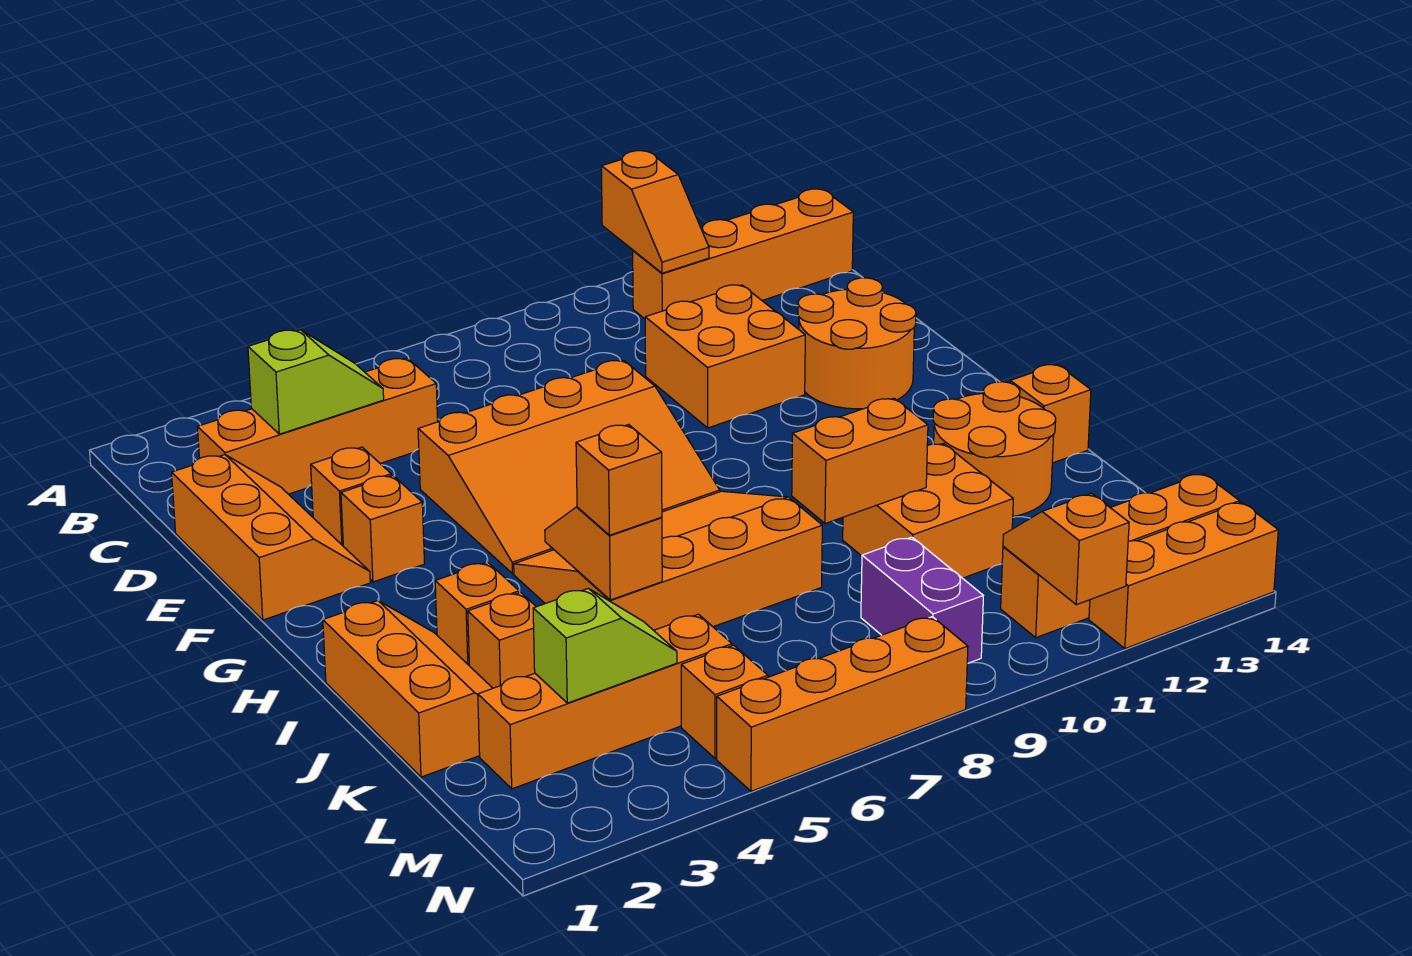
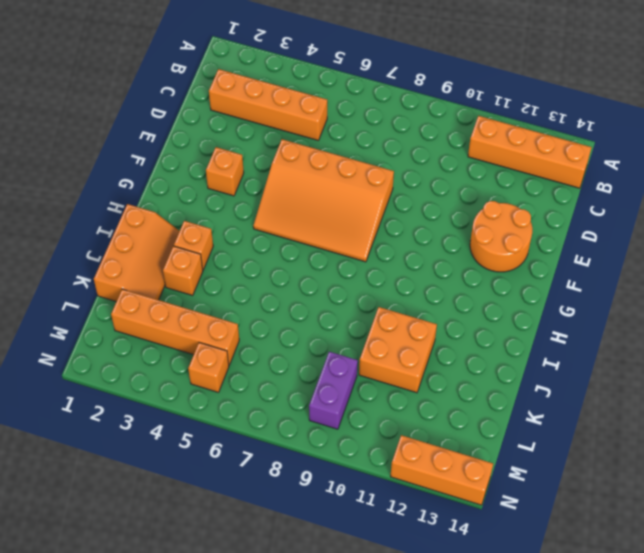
none -> orange 2x3 slope [172,455,370,620]
none -> orange 2x2 brick [645,285,805,428]
none -> orange 1x1 brick [311,447,391,546]

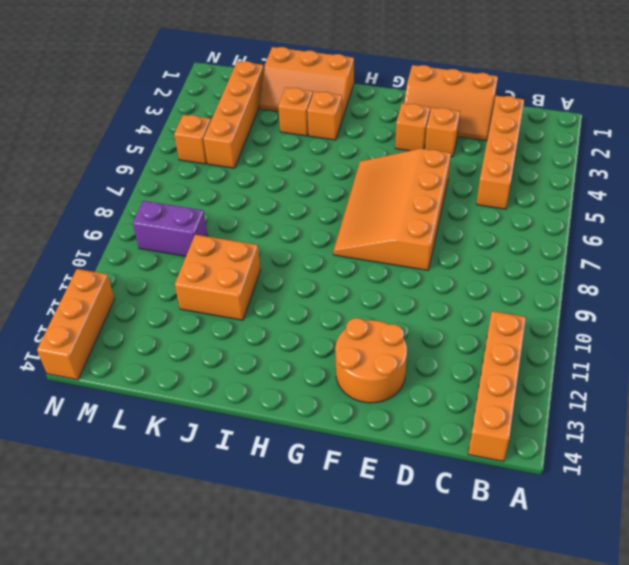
none -> orange 2x2 brick [645,285,805,428]
none -> orange 3x4 slope [514,491,822,630]
none -> orange 2x2 round brick [933,382,1056,516]

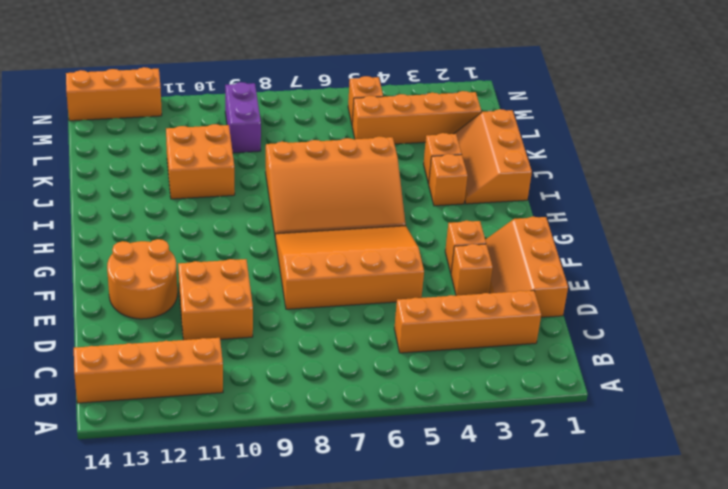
none -> orange 2x2 round brick [933,382,1056,516]
none -> orange 1x1 brick [1010,364,1091,463]
none -> orange 1x4 brick [1001,474,1240,638]

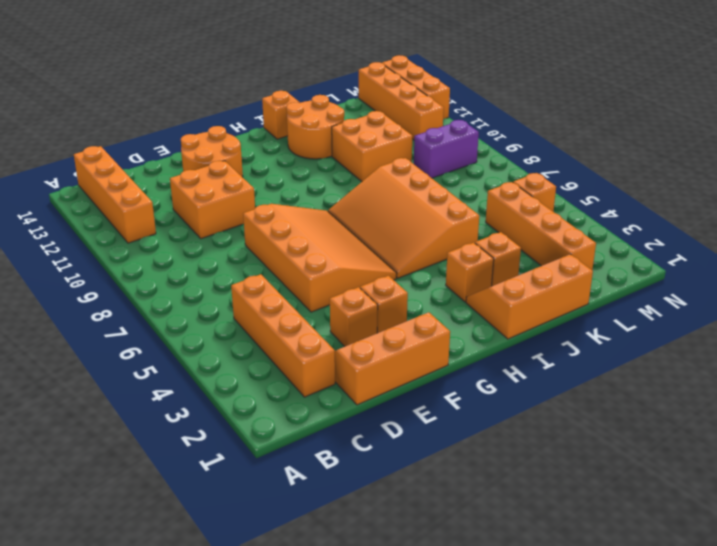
none -> orange 1x4 brick [717,617,968,791]
none -> orange 1x2 slope [601,151,709,273]
none -> lime 1x2 slope [248,330,384,434]

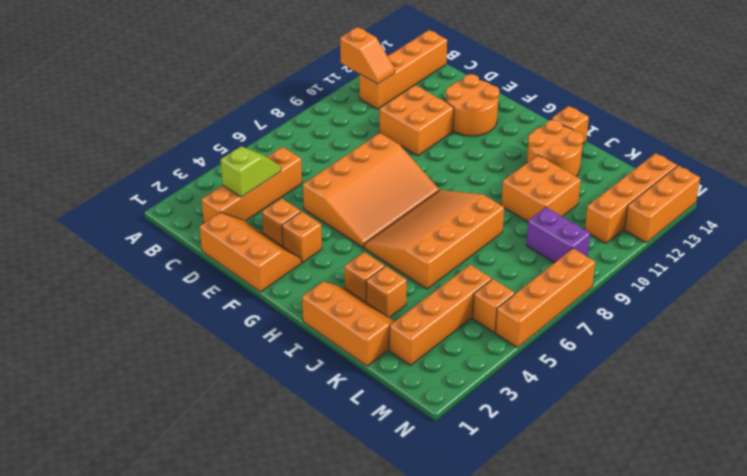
none -> orange 1x2 slope [545,507,662,600]
none -> orange 1x2 brick [792,398,928,524]
none -> lime 1x2 slope [533,588,677,703]

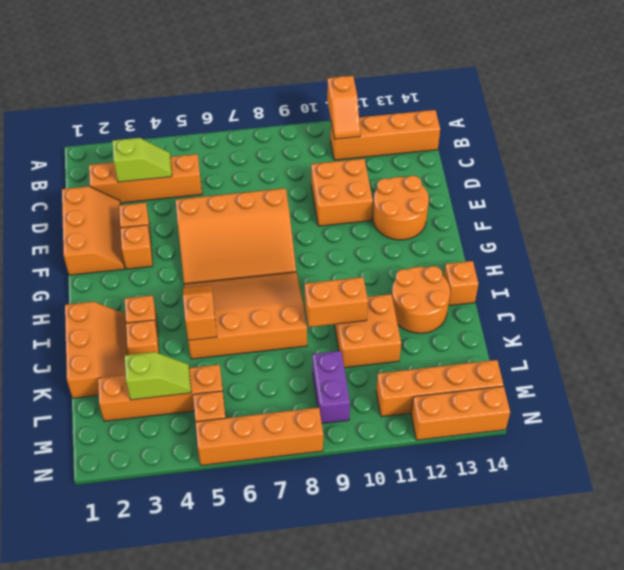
none -> orange 1x2 slope [1003,494,1129,605]
none -> orange 1x1 brick [576,425,662,535]

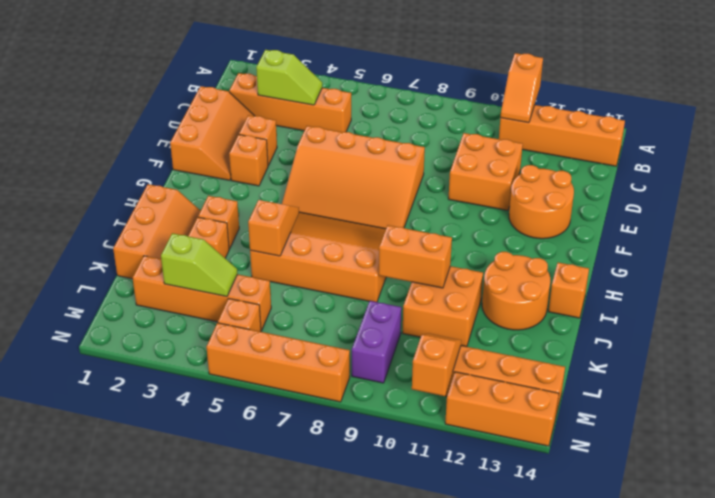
none -> orange 1x1 brick [576,425,662,535]

